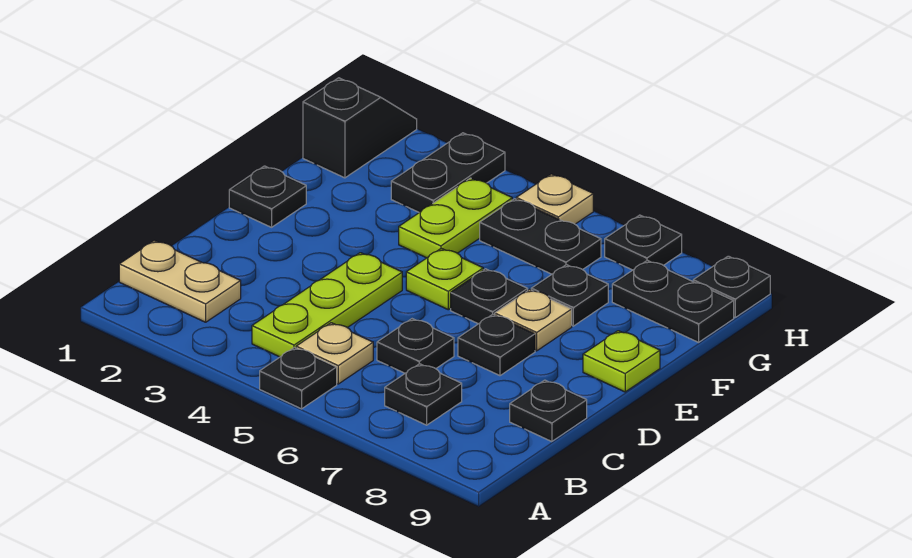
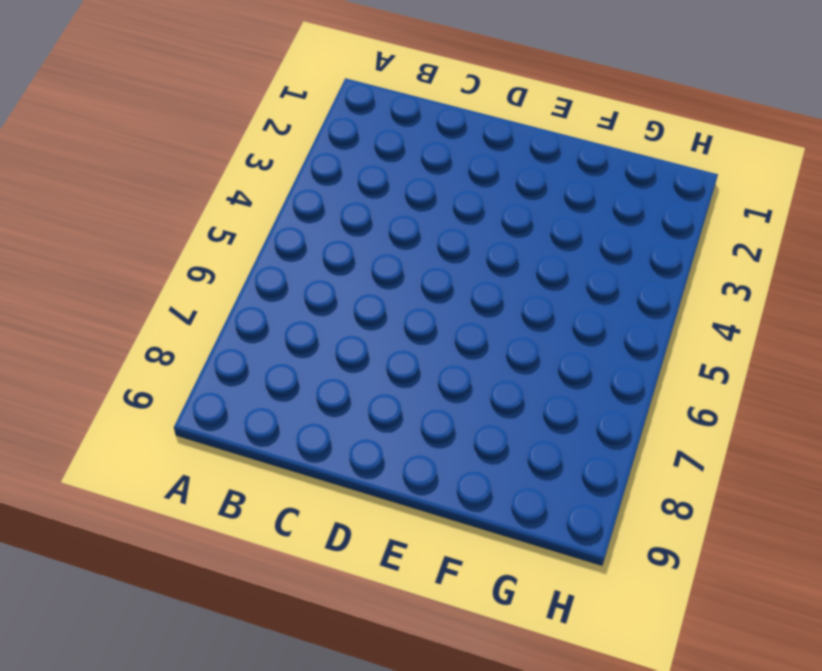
none -> black 1x1 plate [260,348,337,409]
none -> tan 1x2 plate [119,240,241,322]
none -> lime 1x3 plate [252,253,402,357]

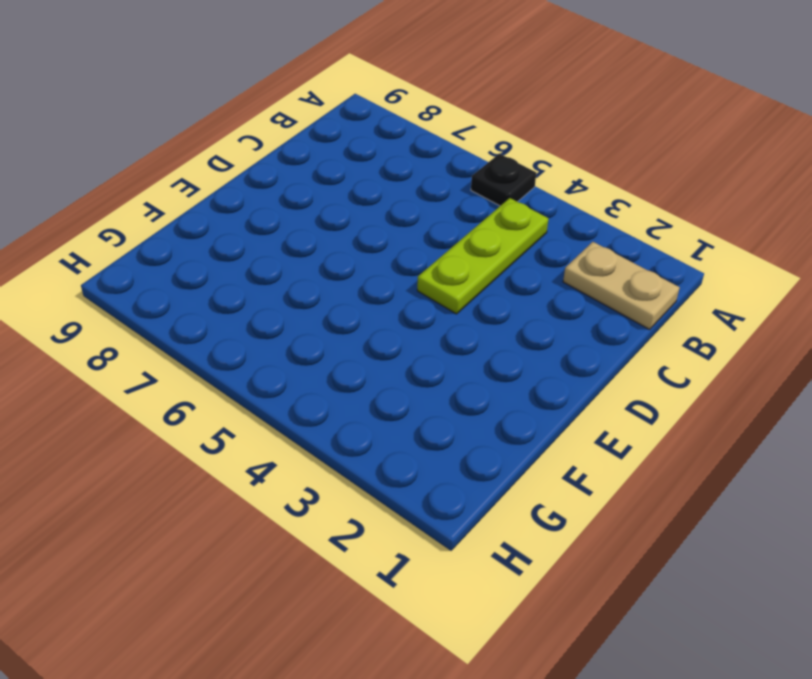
none -> tan 1x1 plate [296,323,373,384]
none -> black 1x1 plate [385,364,462,425]
none -> black 1x1 plate [377,319,454,373]

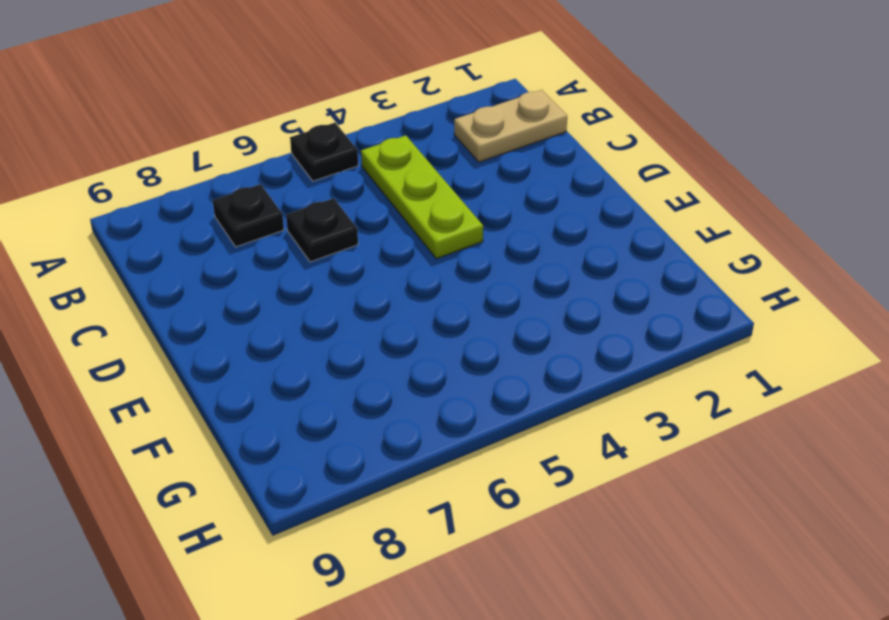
none -> tan 1x1 plate [296,323,373,384]
none -> black 1x1 plate [510,380,587,442]
none -> black 1x1 plate [458,314,535,376]

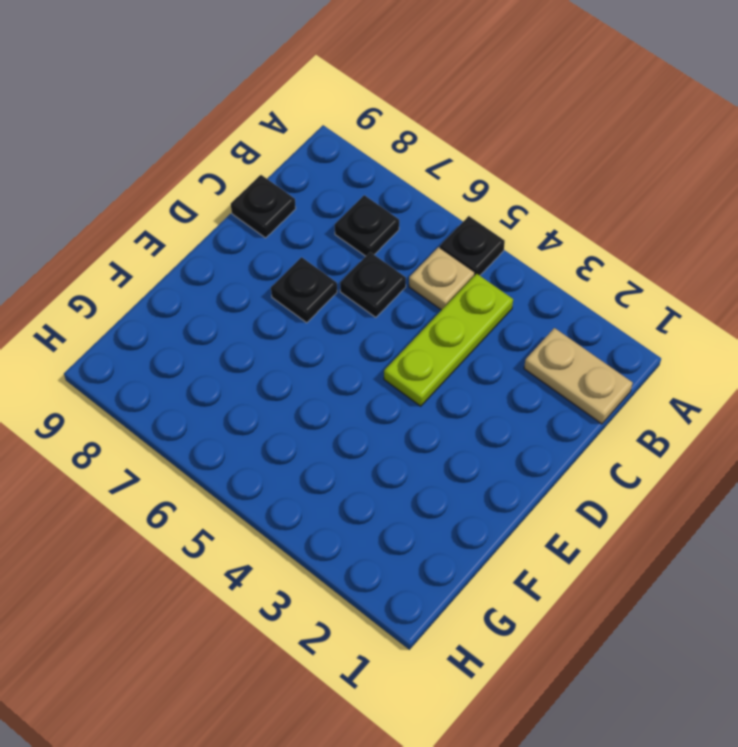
none -> black 1x1 plate [229,166,306,227]
none -> lime 1x1 plate [406,248,483,310]
none -> black 1x1 plate [451,269,528,324]

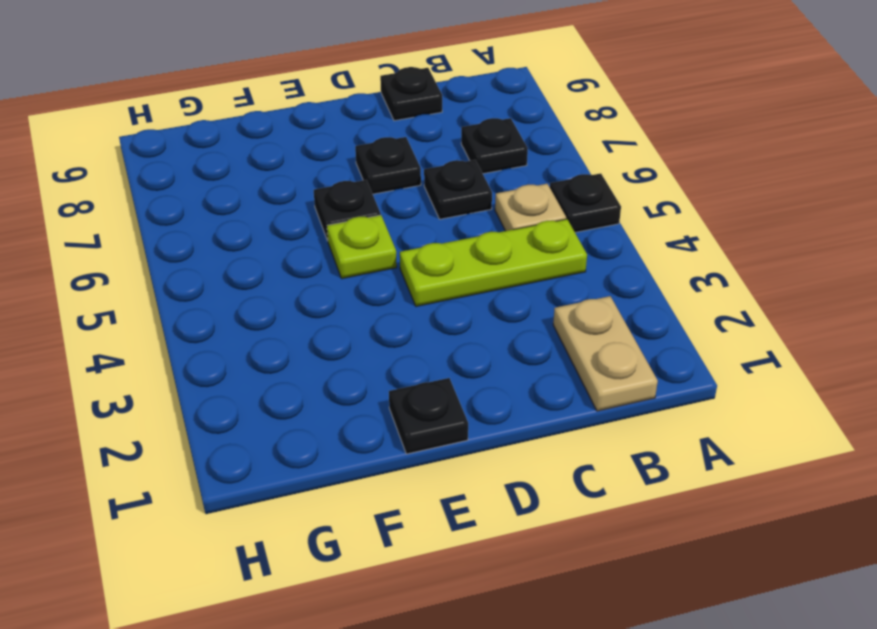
none -> tan 1x1 plate [495,289,572,351]
none -> lime 1x1 plate [583,331,660,392]
none -> lime 1x2 plate [399,178,512,258]

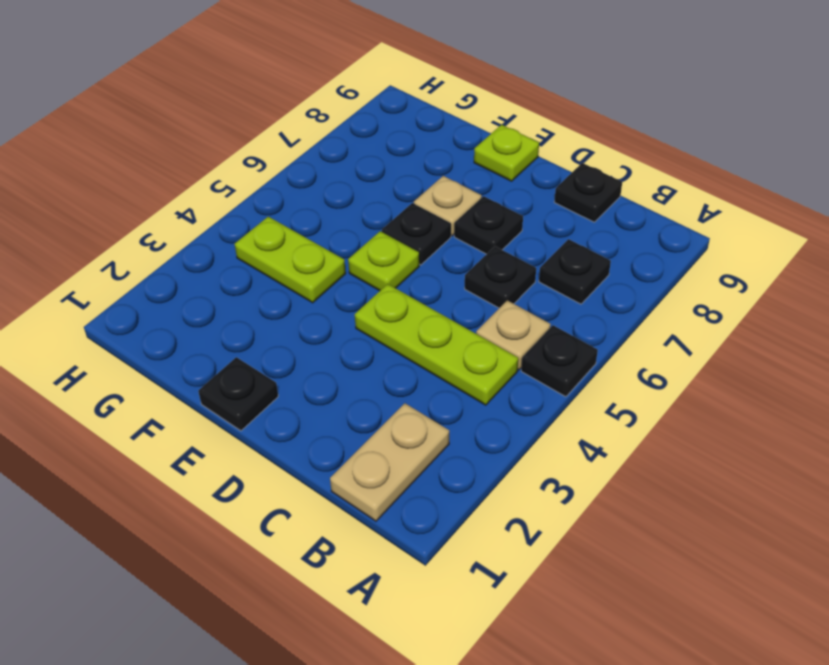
none -> black 1x1 plate [531,265,608,326]
none -> black 1x2 slope [303,78,417,178]
none -> black 1x2 plate [391,133,505,212]

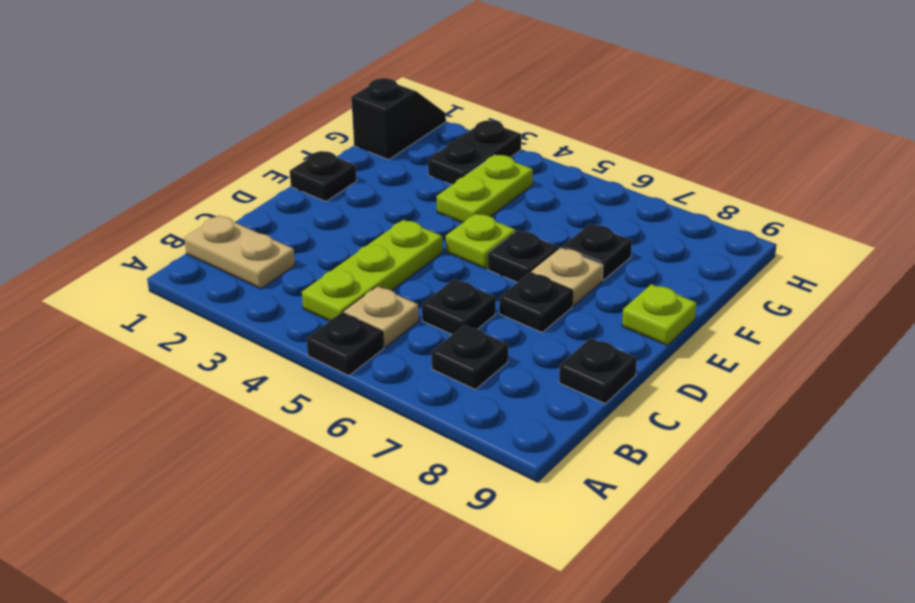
none -> black 1x2 plate [480,199,601,274]
none -> black 1x2 plate [612,260,734,342]
none -> tan 1x1 plate [516,174,593,224]

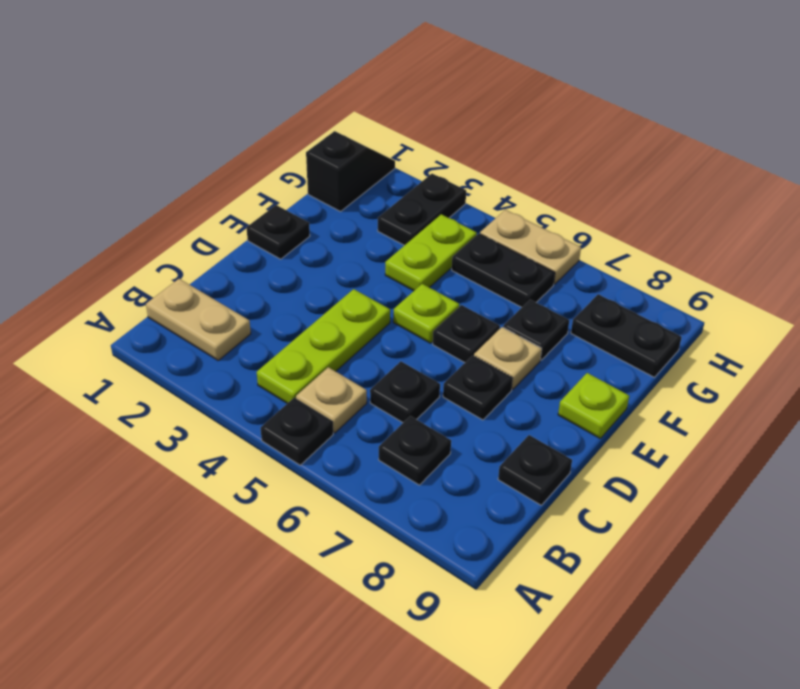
tan 1x2 plate [480,210,581,284] -> tan 1x1 plate [516,174,593,224]
none -> black 1x1 plate [605,215,682,270]
none -> black 1x1 plate [693,256,770,317]

